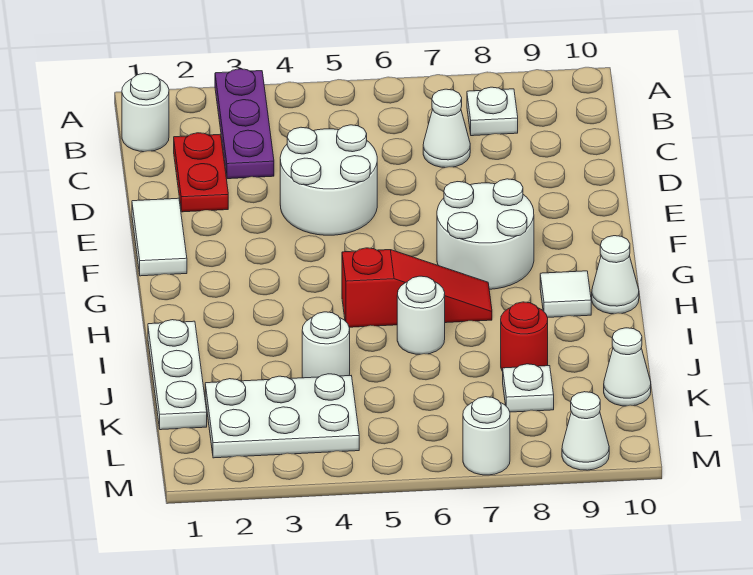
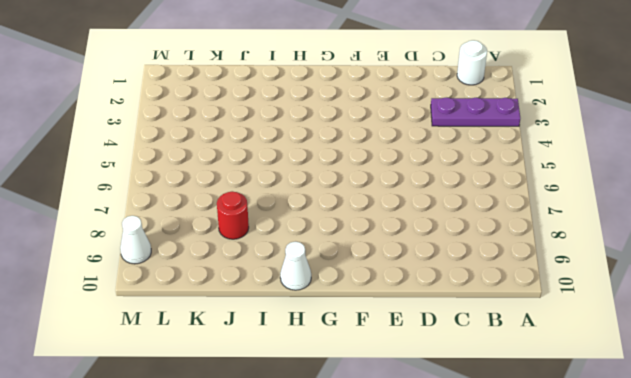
none -> white 1x1 plate [467,87,518,136]
none -> red 1x2 plate [174,133,228,212]
none -> white 1x1 cone [423,89,470,168]

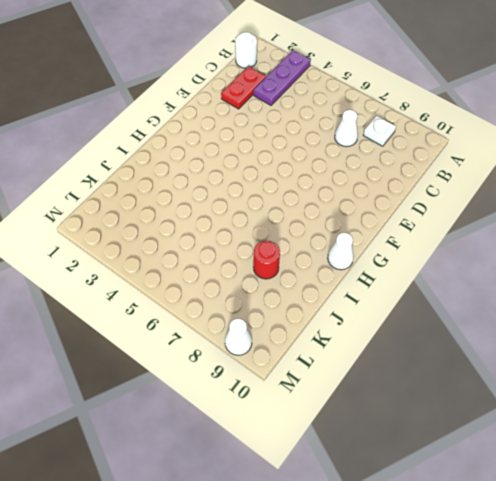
none -> white 2x2 round brick [280,125,377,235]
none -> white 1x2 tile [132,198,187,276]
none -> white 2x2 round brick [437,179,534,289]

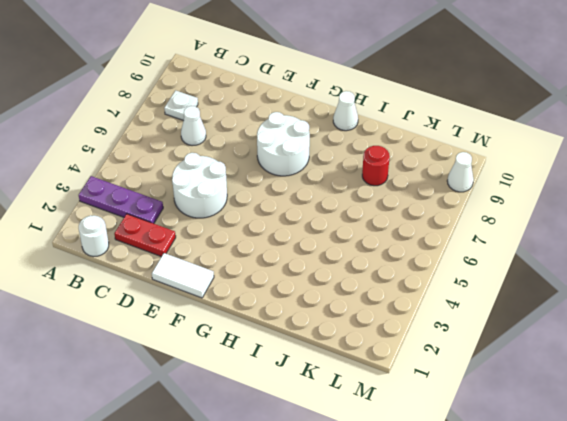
none -> red 1x3 slope [342,248,492,327]
none -> white 1x1 tile [540,271,591,317]
none -> white 1x3 plate [148,320,207,430]

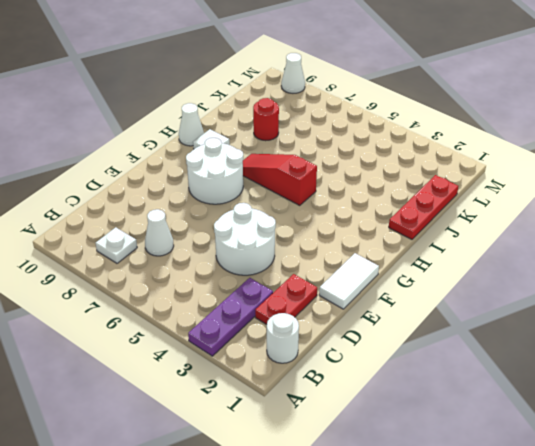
red 1x3 plate [389,175,459,239] -> white 1x3 plate [148,320,207,430]
none -> white 1x1 round brick [397,276,445,354]
none -> white 1x1 round brick [302,312,350,378]
none -> white 2x3 plate [205,374,359,458]

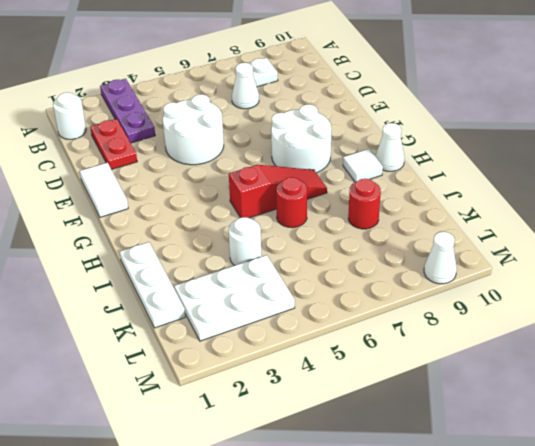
red 1x1 round brick [276,177,307,228] -> white 1x1 round brick [397,276,445,354]
none -> white 1x1 plate [503,364,554,412]
none -> white 1x1 cone [604,328,651,406]
none -> white 1x1 round brick [463,397,510,475]

